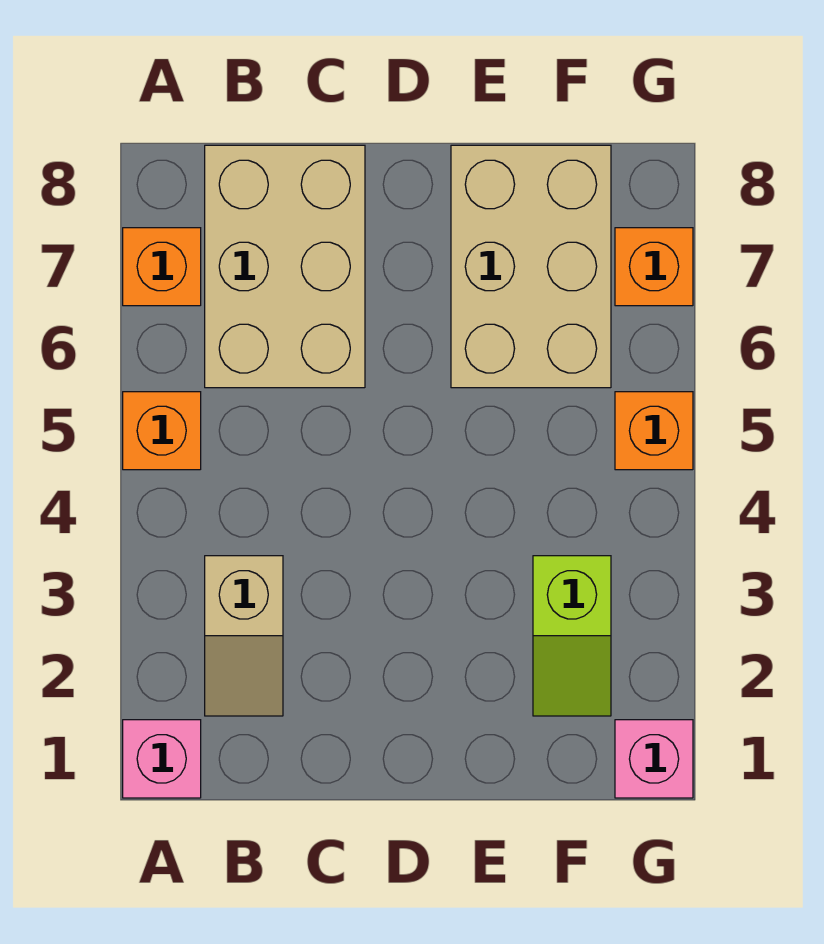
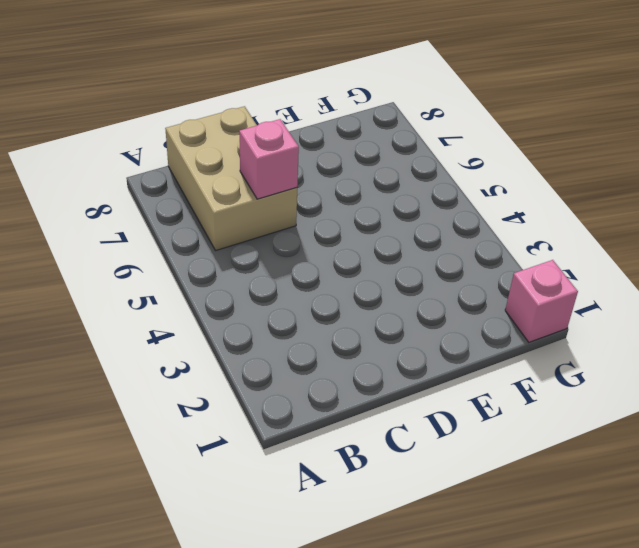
pink 1x1 brick [239,119,299,199] -> pink 1x1 brick moved to [123,720,201,798]
none -> orange 1x1 brick [123,392,201,470]
none -> orange 1x1 brick [123,228,201,306]

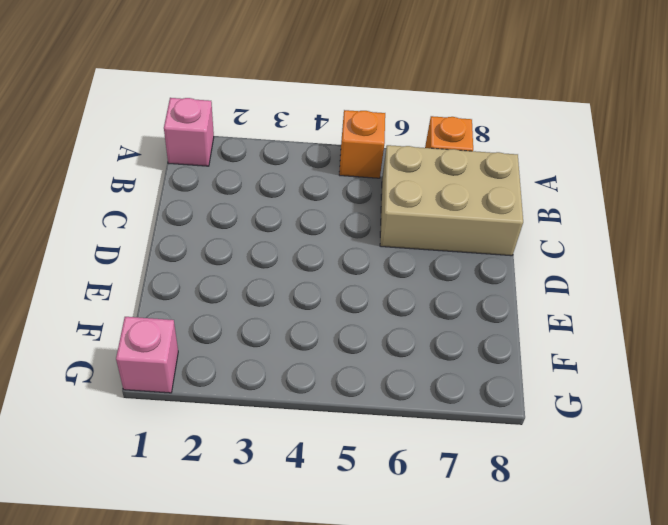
none -> tan 1x2 slope [205,556,283,716]
none -> tan 2x3 brick [451,145,611,388]

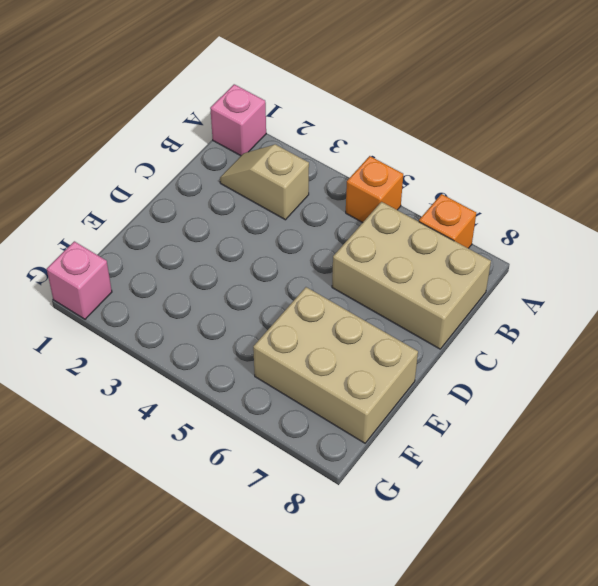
none -> lime 1x2 slope [533,556,611,716]
none -> orange 1x1 brick [615,392,693,470]

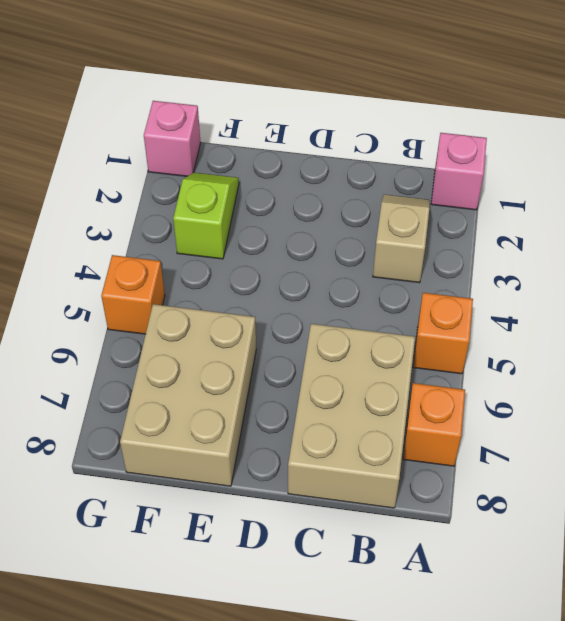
none -> orange 1x1 brick [615,228,693,306]

